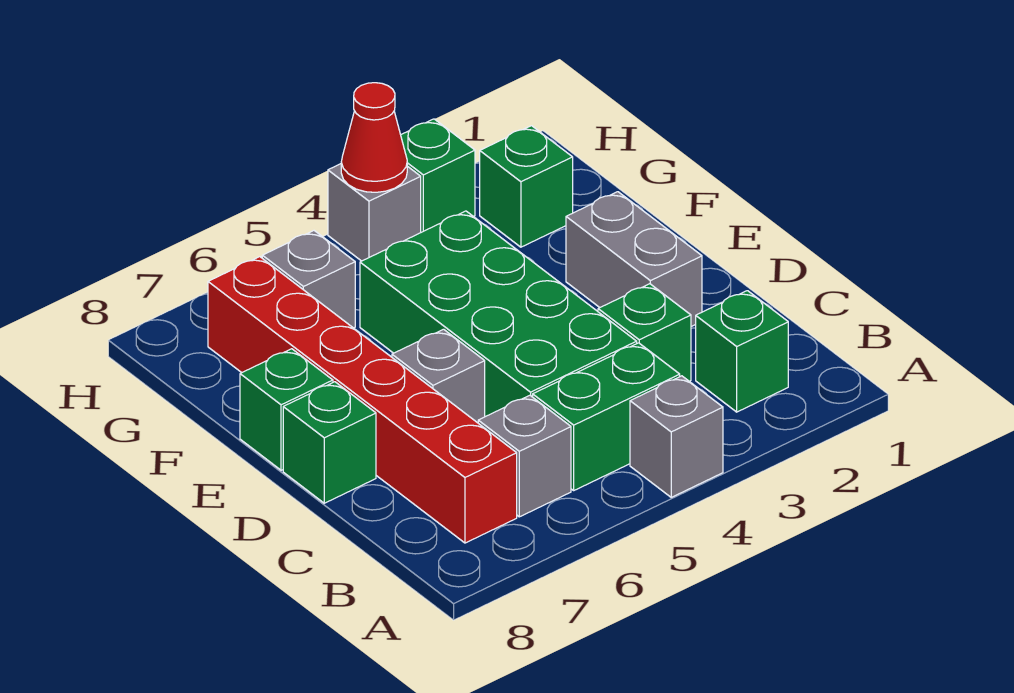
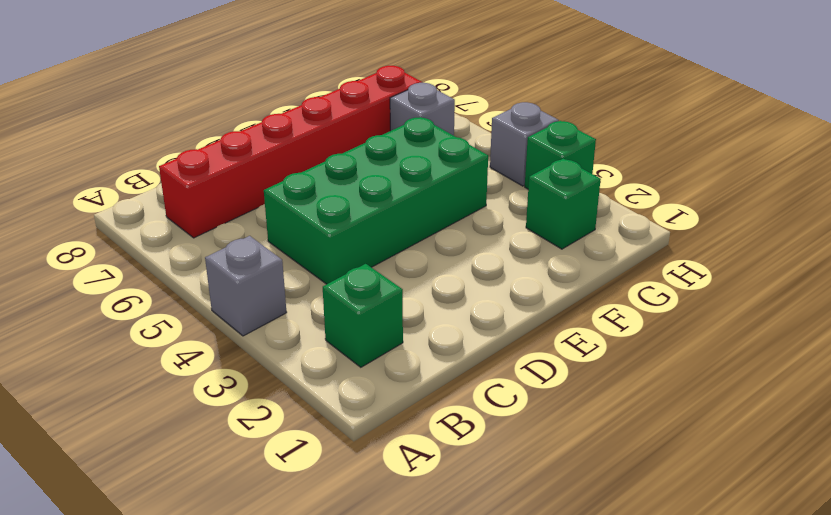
none -> green 1x2 brick [533,343,680,490]
none -> grey 1x1 brick [478,395,571,517]
none -> green 1x1 brick [598,284,691,381]

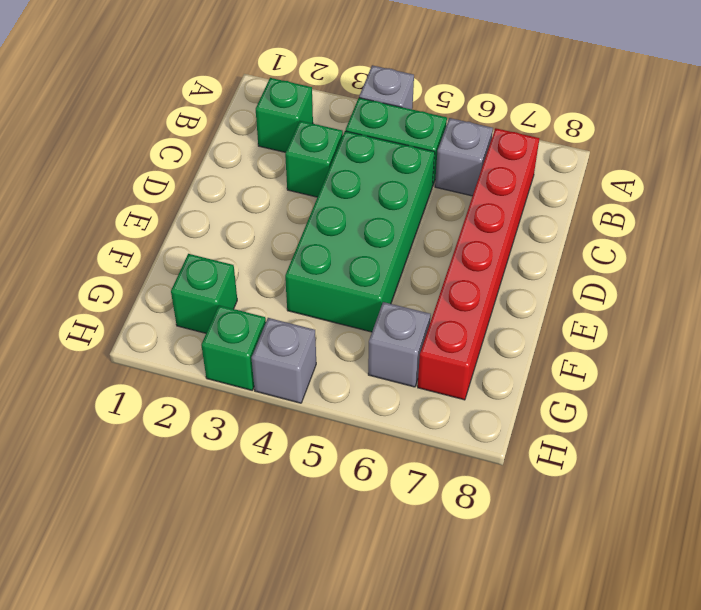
none -> grey 1x2 brick [566,192,702,327]
none -> grey 1x1 brick [392,329,485,423]
none -> green 1x1 brick [283,382,376,503]

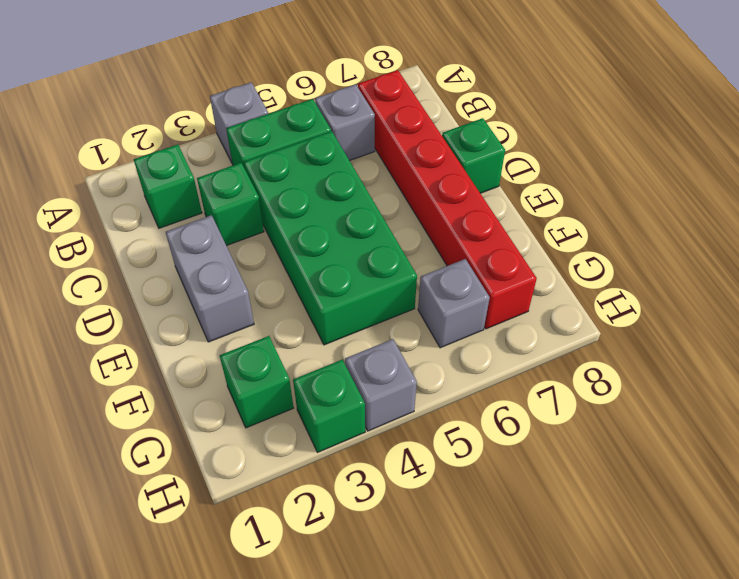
none -> grey 1x1 brick [392,329,485,423]
none -> green 1x1 brick [240,349,333,470]
none -> red 1x1 cone [341,83,407,192]

